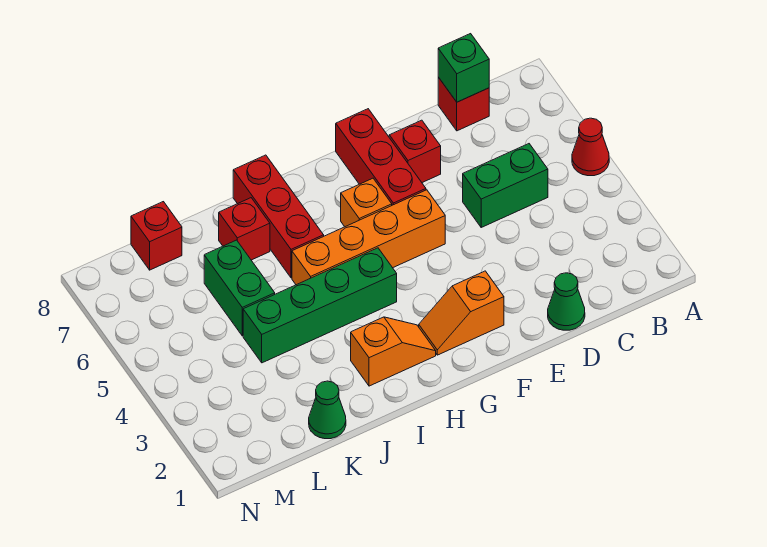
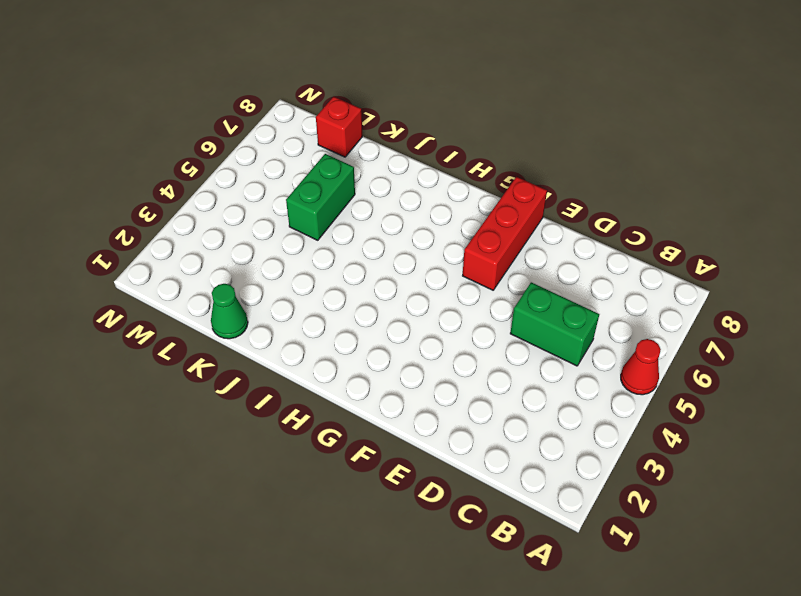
none -> red 1x1 brick [438,77,489,131]
none -> green 1x1 cone [548,273,585,330]
none -> red 1x1 brick [389,120,441,183]

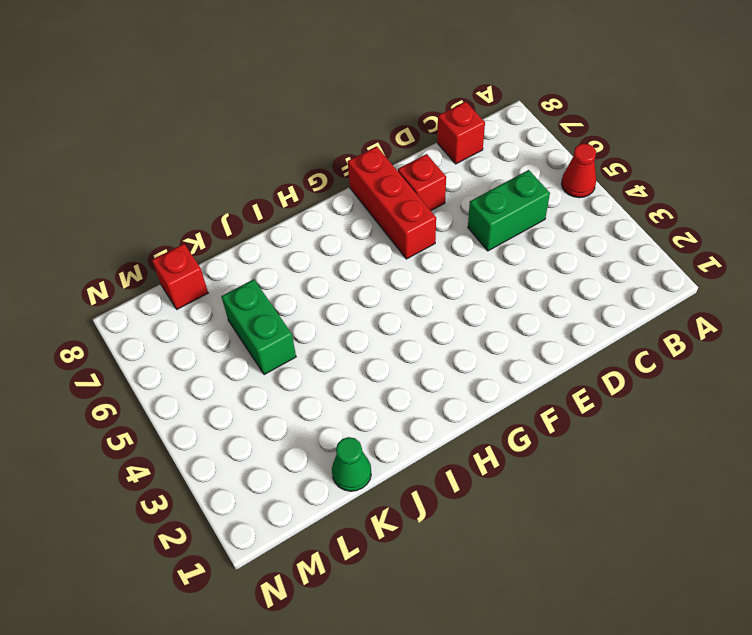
none -> green 1x1 cone [548,273,585,330]
none -> orange 1x2 slope [419,271,504,355]
none -> orange 1x4 brick [292,190,445,285]

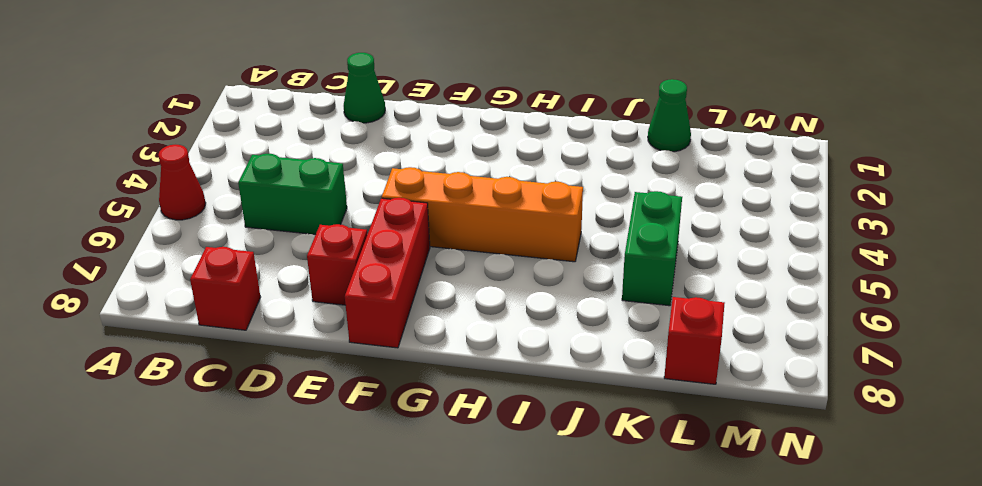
none -> orange 1x2 slope [419,271,504,355]
none -> orange 1x1 brick [341,178,392,227]
none -> orange 1x2 slope [351,317,436,386]

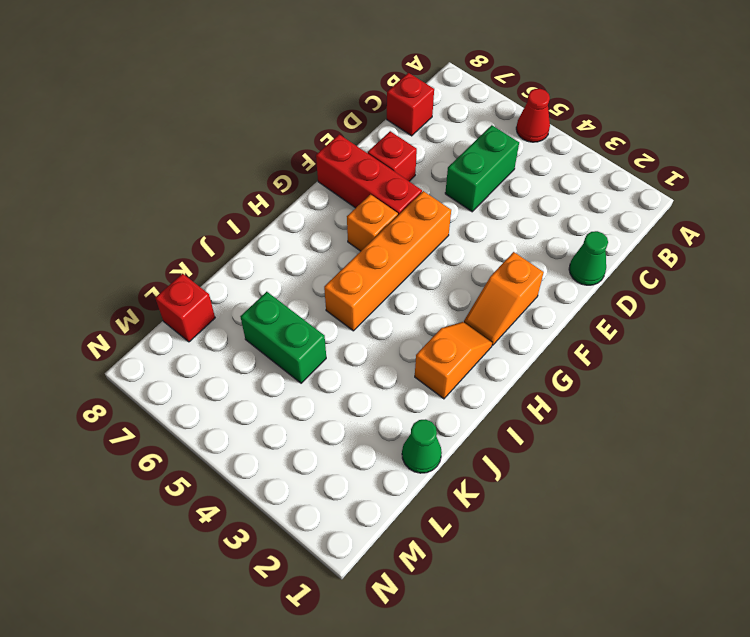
none -> green 1x4 brick [243,248,397,363]
none -> red 1x3 brick [233,155,324,278]
none -> red 1x1 brick [219,198,270,260]

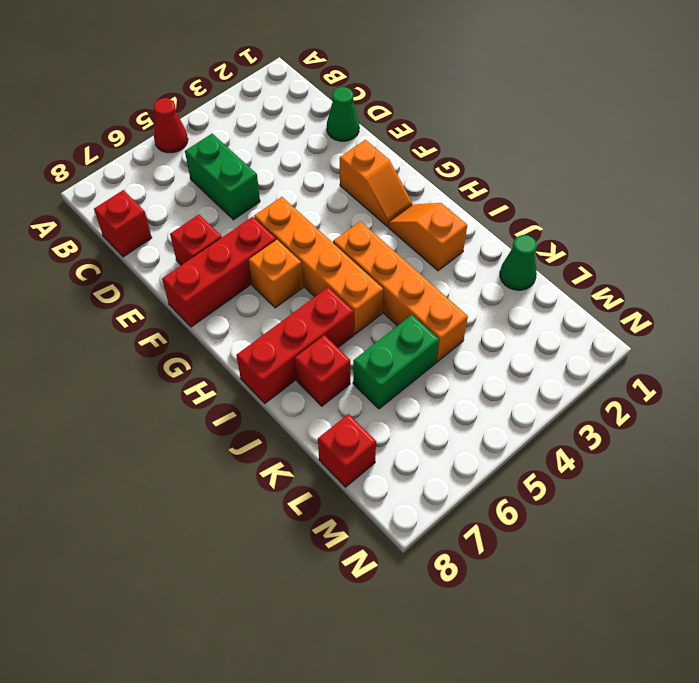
orange 1x4 brick [333,221,468,362] -> green 1x4 brick [243,248,397,363]
none -> green 1x1 brick [438,34,489,102]

